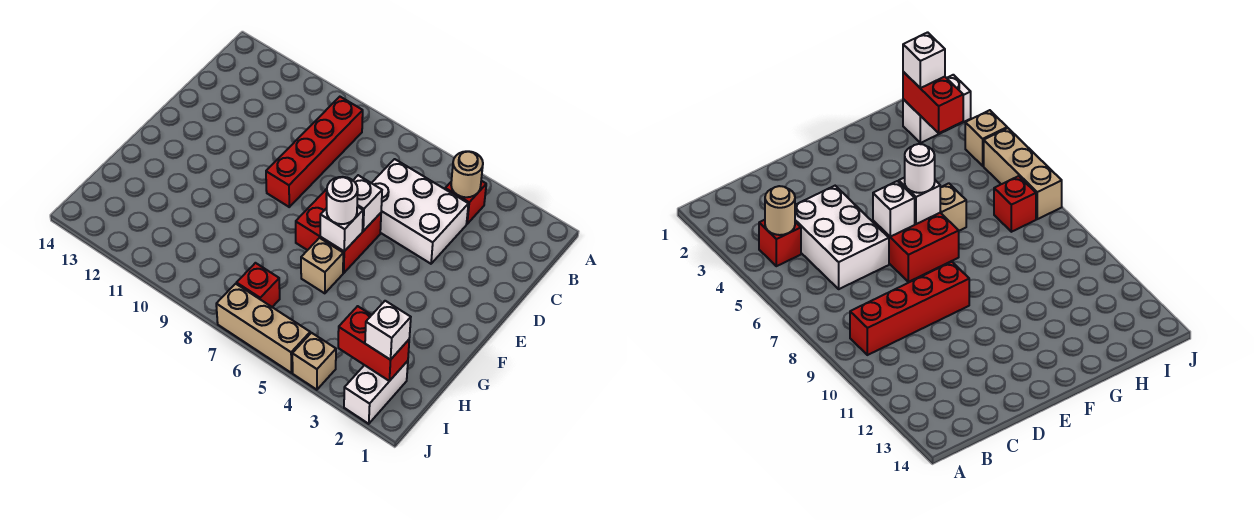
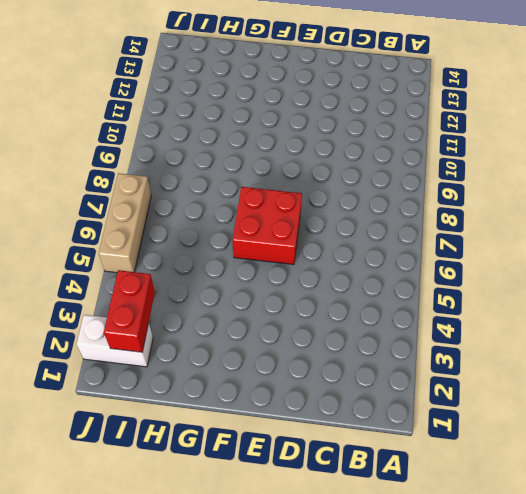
none -> red 1x1 brick [445,181,486,224]
none -> red 1x4 brick [266,97,363,207]
none -> white 2x3 brick [372,159,468,264]

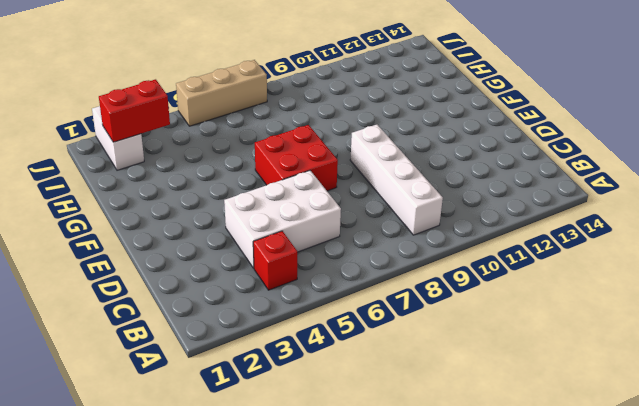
white 1x4 brick [350,125,443,235] -> red 1x4 brick [266,97,363,207]
none -> tan 1x1 brick [301,238,343,293]
none -> red 1x1 brick [237,263,280,307]
none -> tan 1x1 brick [292,333,336,390]

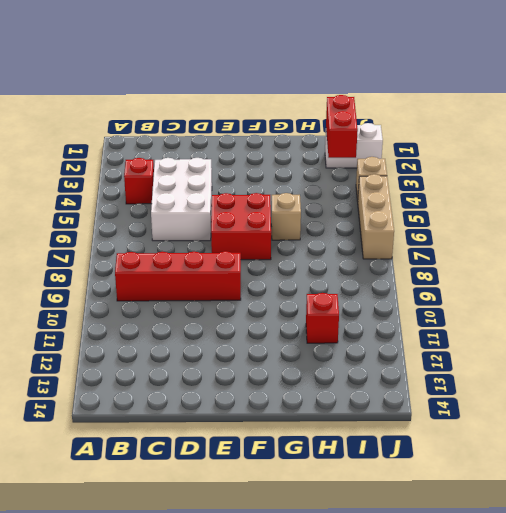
red 1x1 brick [306,293,339,343] -> red 1x1 brick moved to [237,263,280,307]
none -> tan 1x1 round brick [451,151,483,197]
none -> white 1x1 brick [353,175,382,231]
none -> white 1x1 brick [320,207,363,251]

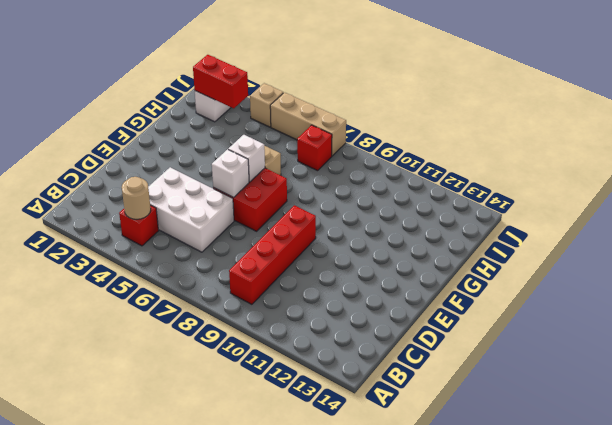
none -> white 1x1 round brick [326,177,358,224]
none -> white 1x1 brick [365,301,411,360]

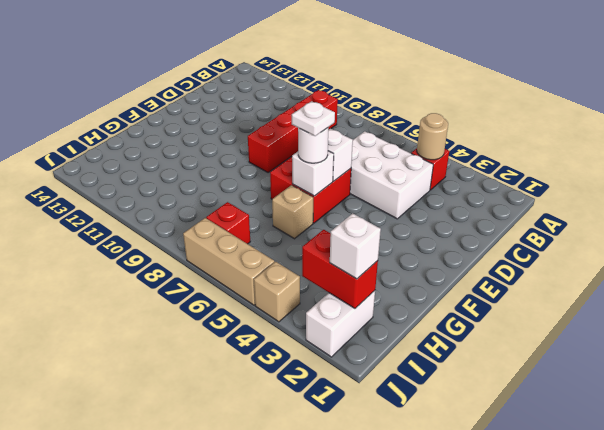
white 1x1 plate [292,101,335,136] -> none

